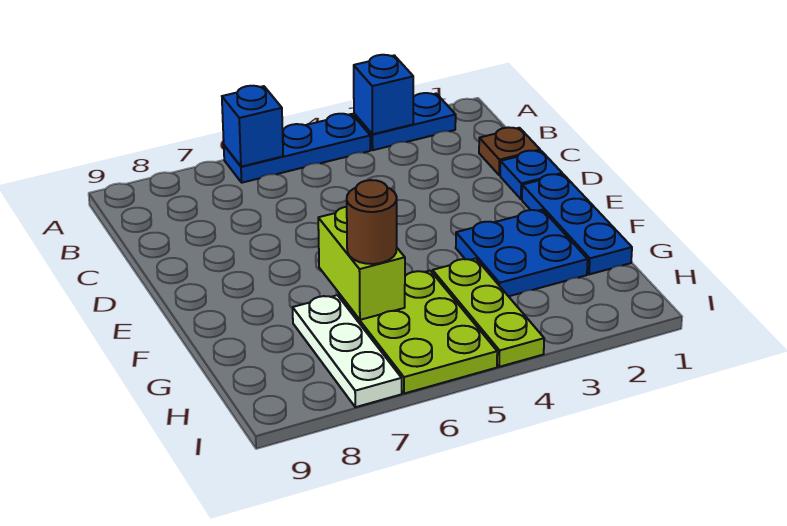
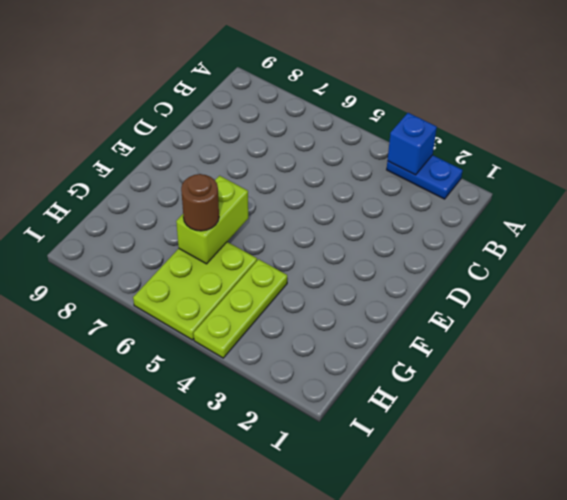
none -> blue 1x3 plate [224,114,370,183]
none -> brown 1x1 plate [479,127,540,175]
none -> blue 1x1 plate [500,151,562,199]

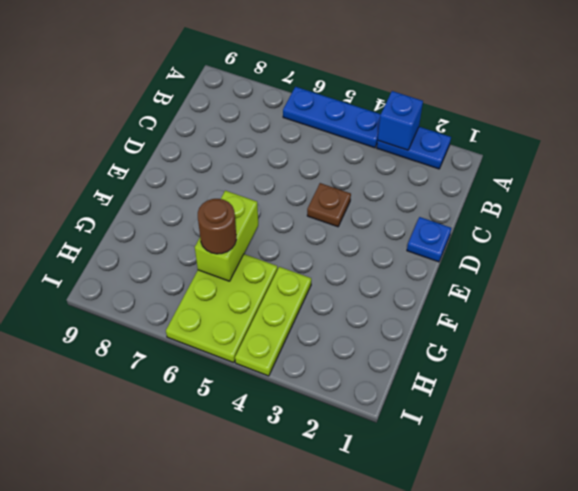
brown 1x1 plate [307,183,351,227] -> brown 1x1 plate moved to [479,127,540,175]
none -> blue 1x3 plate [522,174,632,274]
none -> blue 2x2 plate [456,210,588,296]
none -> white 1x3 plate [293,295,402,407]

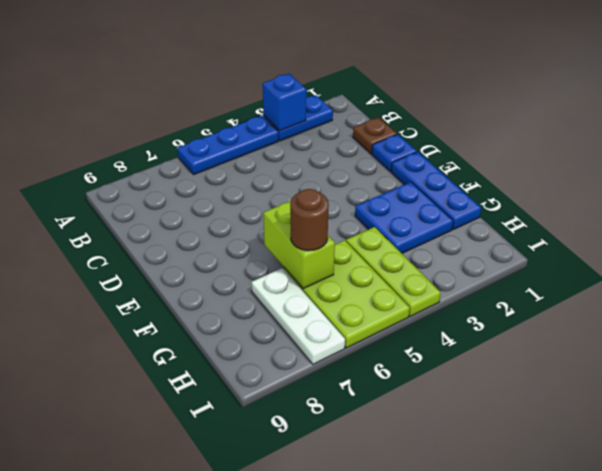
none -> blue 1x1 brick [222,86,283,167]

